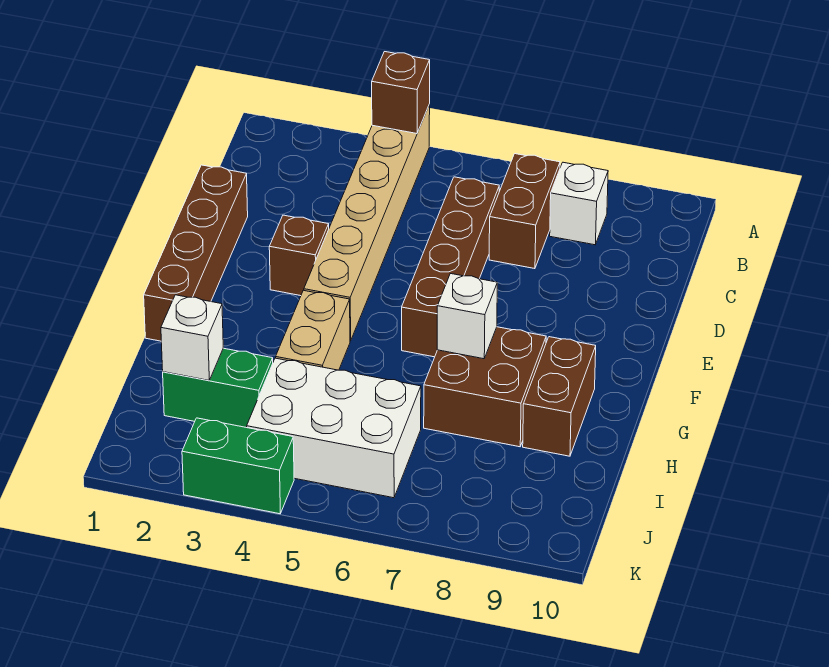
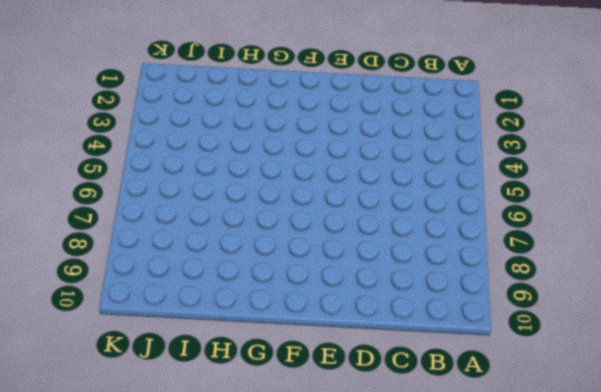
none -> tan 1x6 brick [304,104,430,341]
none -> brown 1x2 brick [489,154,560,269]
none -> white 1x1 brick [550,162,608,245]

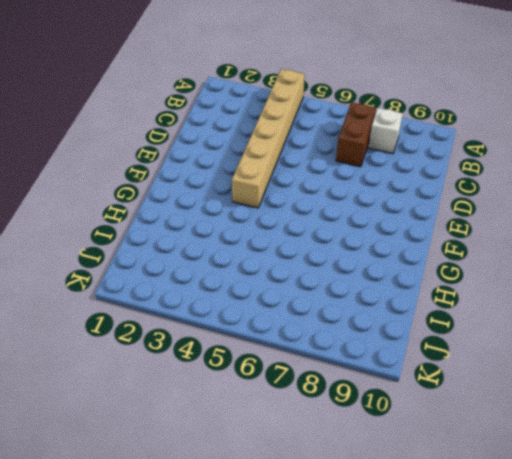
none -> brown 1x4 brick [402,177,499,357]
none -> brown 1x4 brick [144,165,248,341]
none -> brown 1x1 brick [269,215,329,296]

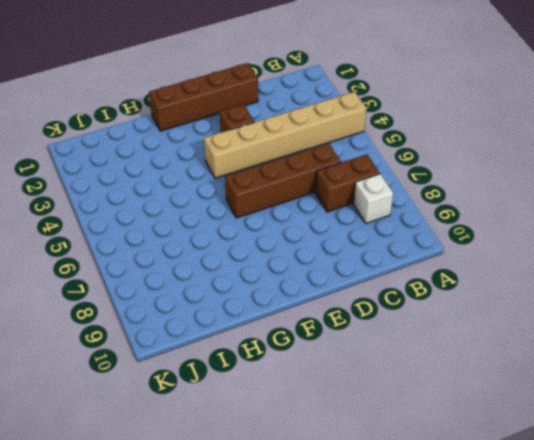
none -> tan 1x2 brick [276,290,350,370]
none -> brown 2x2 brick [424,327,546,447]
none -> brown 1x2 brick [523,337,596,456]

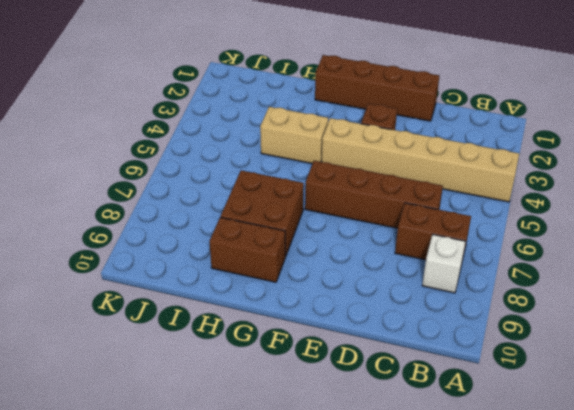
none -> green 1x2 brick [163,348,273,428]
none -> white 2x3 brick [247,358,421,498]
none -> green 1x2 brick [182,418,294,514]

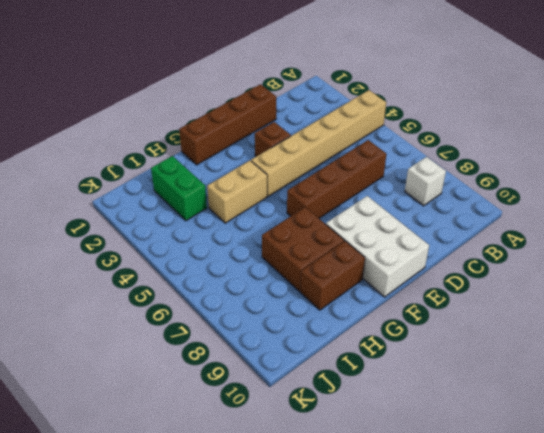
white 2x3 brick [326,196,429,297] -> white 2x3 brick moved to [247,358,421,498]
none -> brown 1x2 brick [489,154,560,269]
none -> green 1x2 brick [182,418,294,514]
none -> brown 1x1 brick [372,52,430,134]

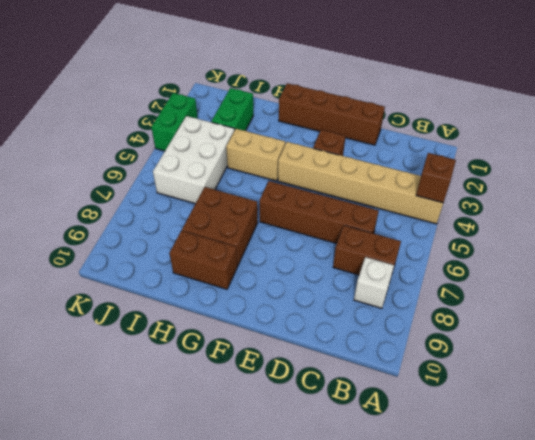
none -> white 1x1 brick [437,274,497,359]
none -> white 1x1 brick [161,295,223,380]

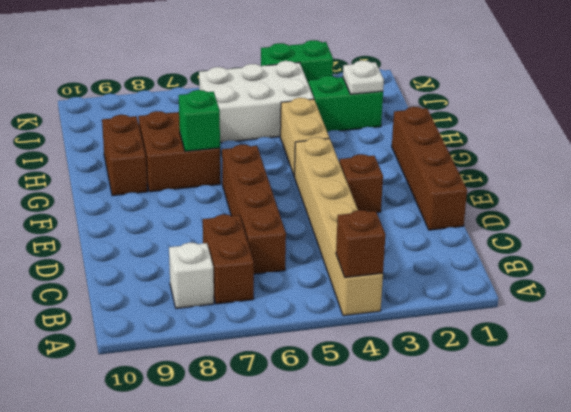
green 1x1 brick [179,90,220,151] -> white 1x1 brick [437,274,497,359]
white 1x1 plate [343,60,384,94] -> white 1x1 brick [161,295,223,380]

